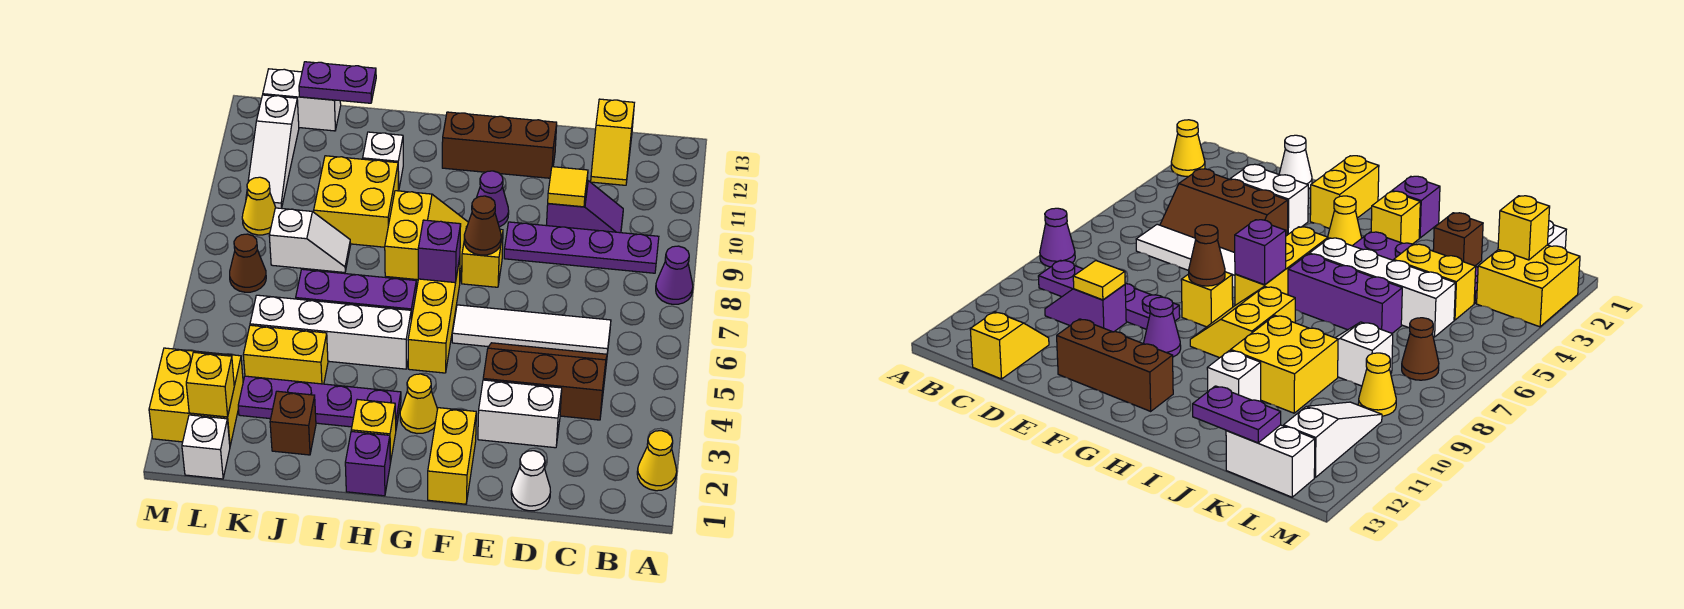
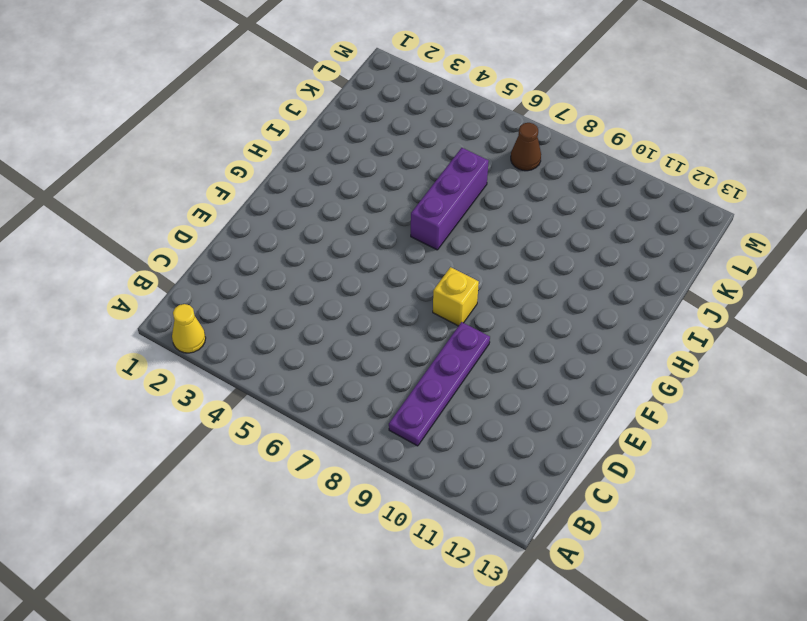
none -> purple 1x1 cone [656,246,693,304]
none -> brown 2x3 slope [483,343,607,420]
none -> white 1x4 tile [452,305,611,354]
none -> purple 1x2 slope [546,180,623,233]

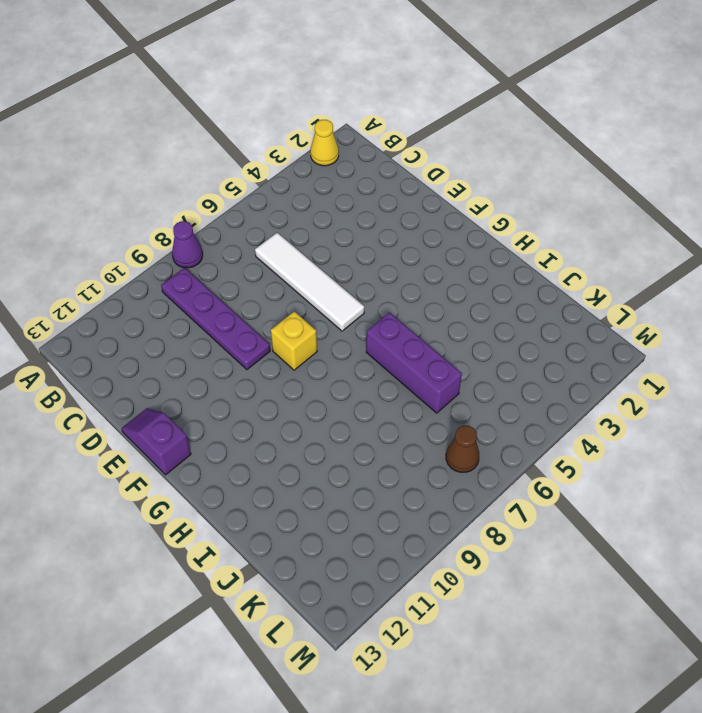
purple 1x2 slope [122,408,191,475] -> purple 1x2 slope moved to [546,180,623,233]
none -> brown 2x3 slope [483,343,607,420]
none -> yellow 1x2 slope [591,99,634,185]
none -> white 1x1 cone [511,451,550,511]
none -> white 1x2 brick [478,380,562,448]

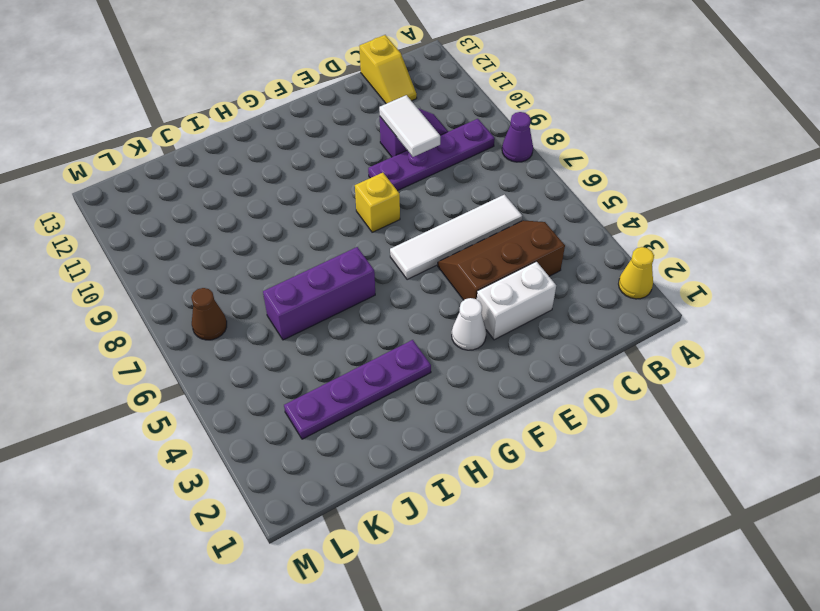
white 1x2 tile [379,95,440,157] -> yellow 1x1 tile [548,167,588,207]
white 1x1 cone [452,298,486,350] -> white 1x1 cone moved to [511,451,550,511]
none -> brown 1x3 brick [442,112,557,178]
none -> yellow 1x2 brick [428,408,476,504]
none -> purple 1x1 cone [477,171,509,227]
none -> yellow 1x1 cone [400,374,437,434]

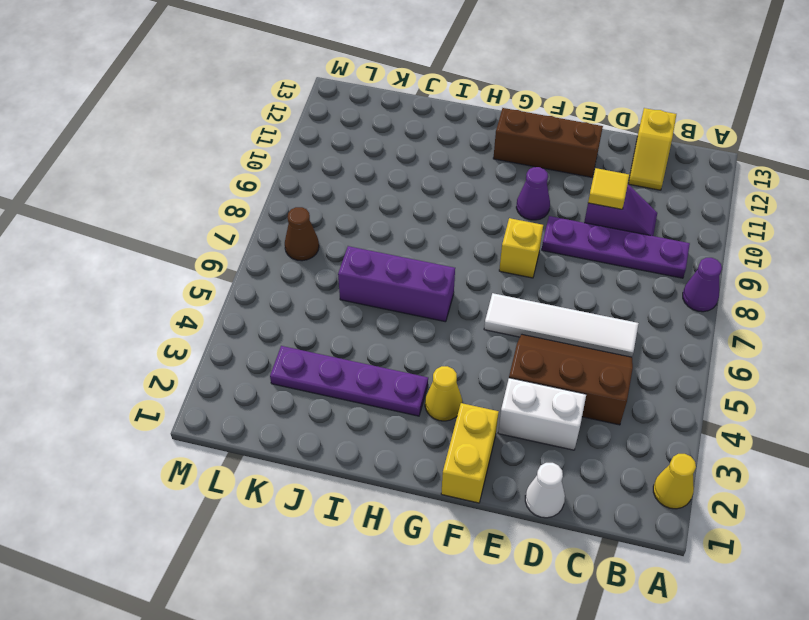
none -> yellow 1x3 brick [408,258,460,373]
none -> yellow 2x2 slope [385,191,468,280]
none -> purple 1x1 brick [345,431,390,496]
none -> yellow 1x1 brick [351,399,396,463]

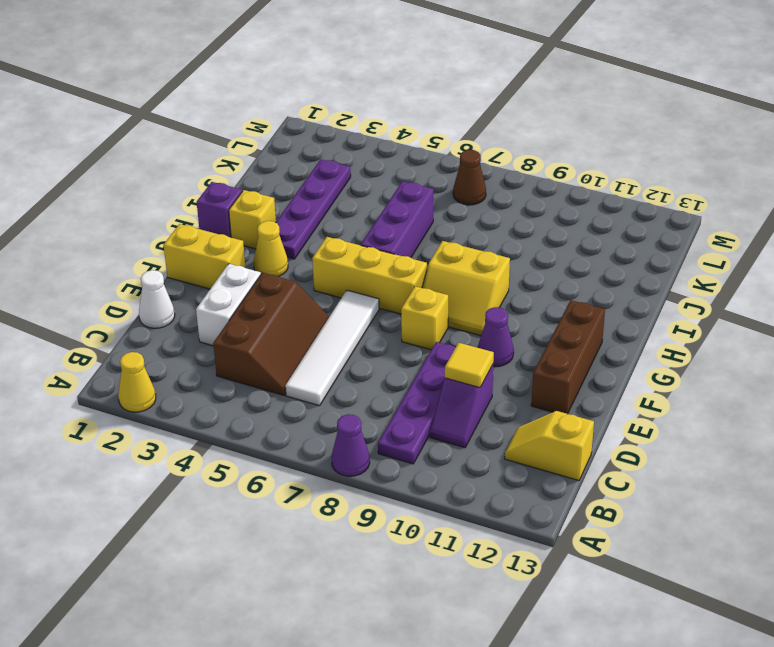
none -> white 1x4 brick [250,295,411,369]
none -> yellow 2x2 brick [314,156,398,247]
none -> white 1x1 brick [363,132,403,191]
none -> brown 1x1 brick [270,391,316,455]

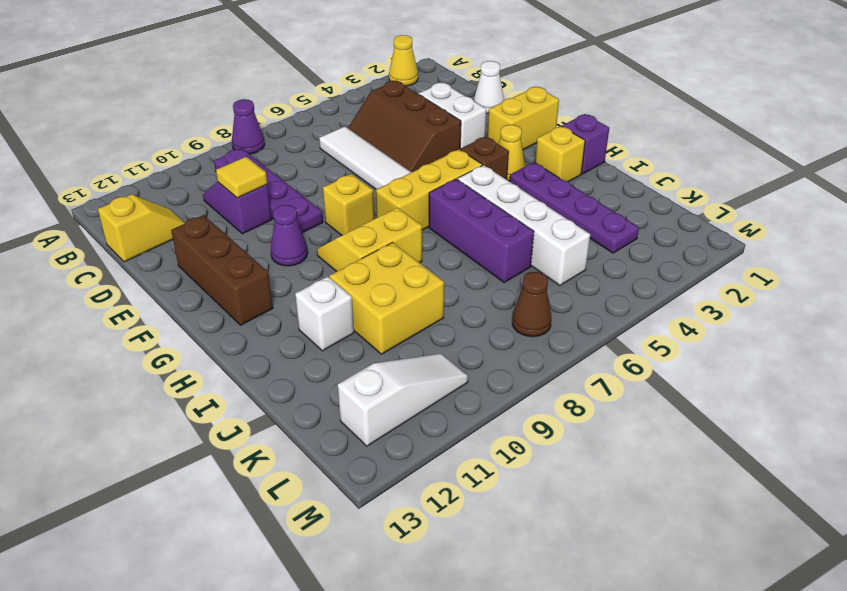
brown 1x1 brick [461,136,509,180] -> brown 1x1 brick moved to [270,391,316,455]
none -> yellow 1x2 brick [243,325,328,384]
none -> white 1x2 slope [269,208,351,272]
none -> white 1x2 brick [263,69,341,131]
none -> white 1x1 brick [182,415,230,479]

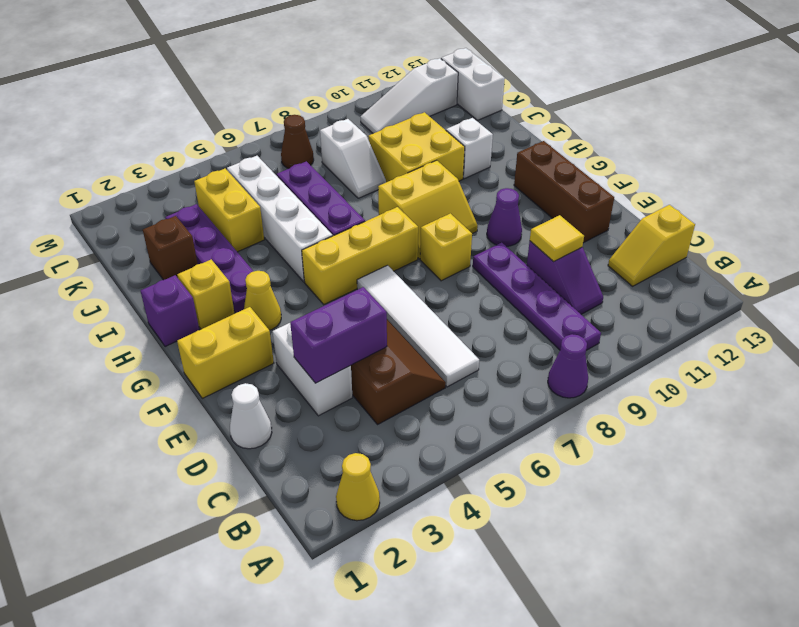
purple 1x2 brick [290,287,387,383] -> none
none -> white 1x1 brick [182,415,230,479]
none -> yellow 2x2 brick [149,348,243,445]
none -> yellow 1x1 cone [242,177,276,235]
none -> brown 1x1 cone [464,196,501,255]

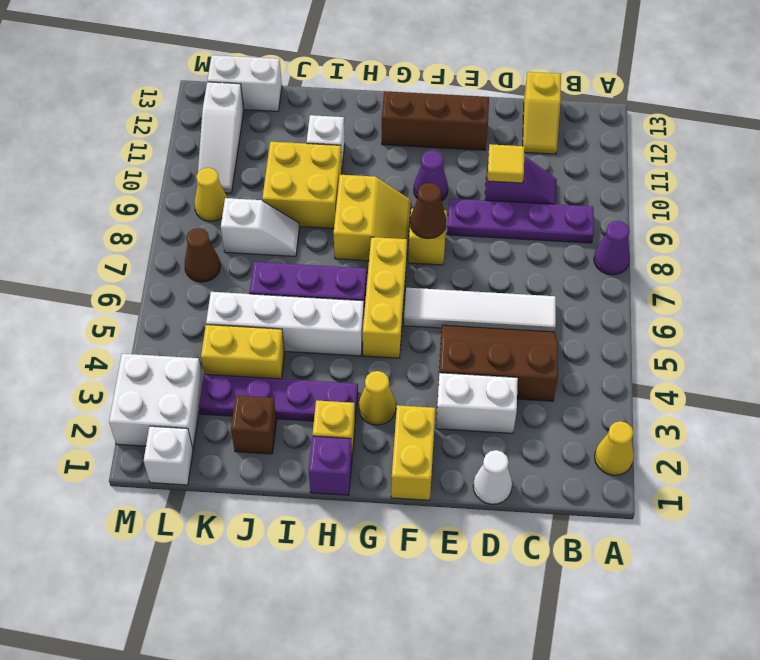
white 2x2 brick [109,354,203,448] -> yellow 2x2 brick [149,348,243,445]
none -> purple 1x1 brick [418,220,461,283]
none -> purple 1x2 plate [299,62,376,103]
none -> yellow 1x1 brick [186,352,234,417]

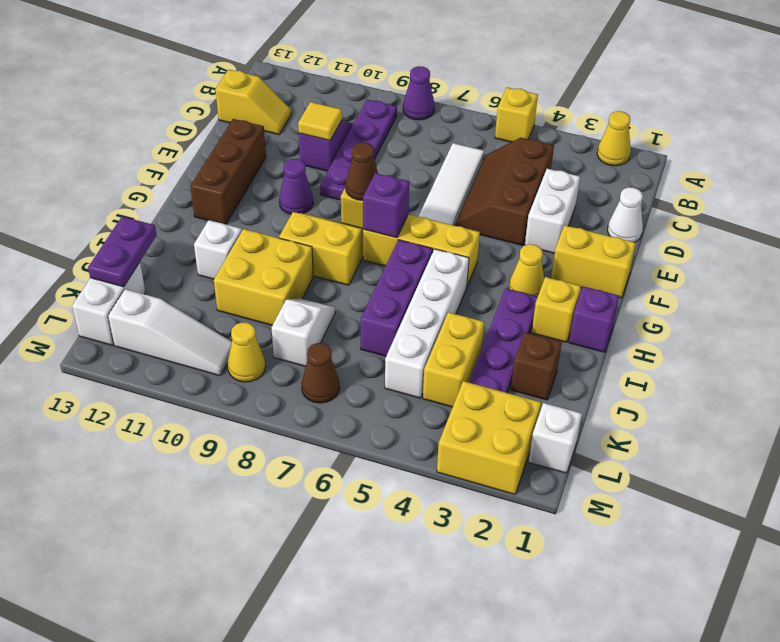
yellow 1x1 brick [495,87,538,142] -> yellow 1x1 brick moved to [186,352,234,417]

